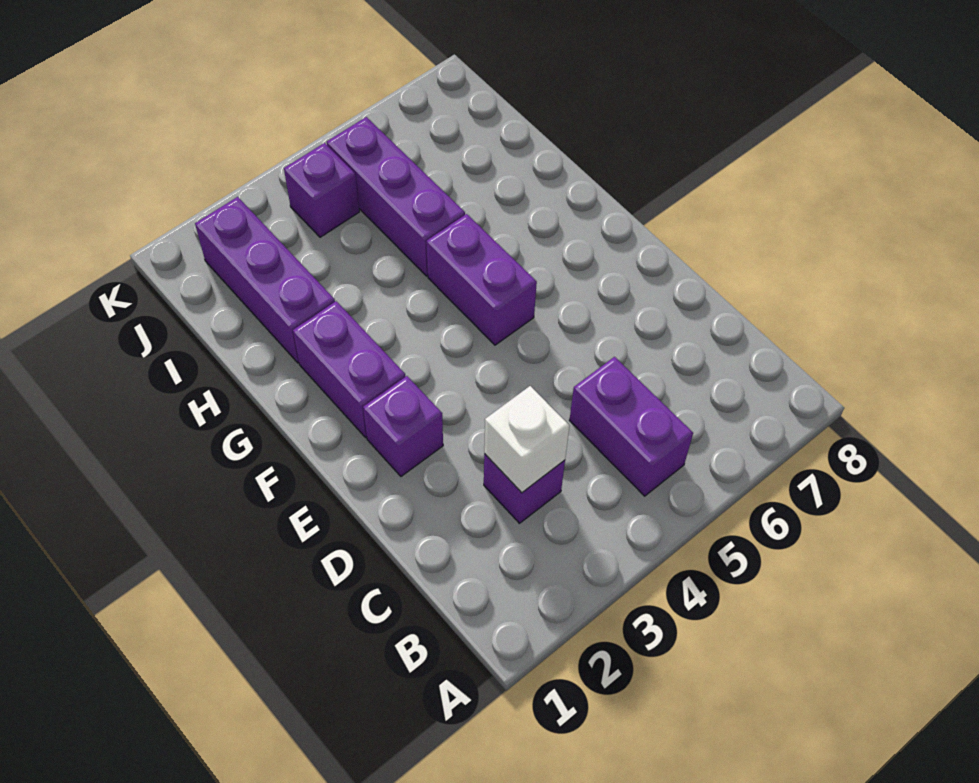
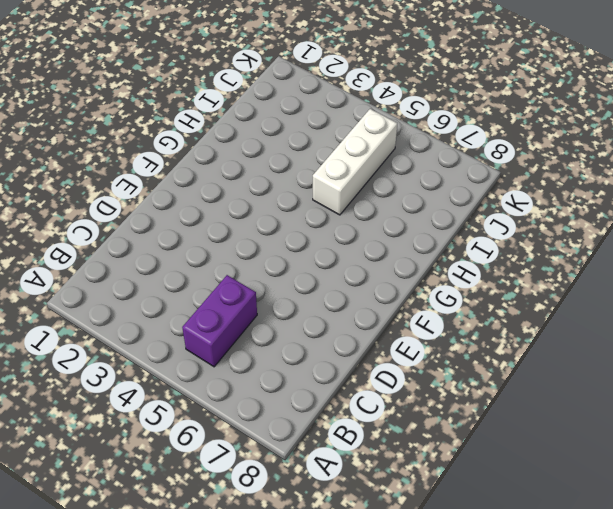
white 1x3 brick [313,109,397,215] -> purple 1x3 brick [327,117,465,276]
none -> purple 1x1 brick [484,454,565,523]
none -> purple 1x1 brick [363,376,443,476]

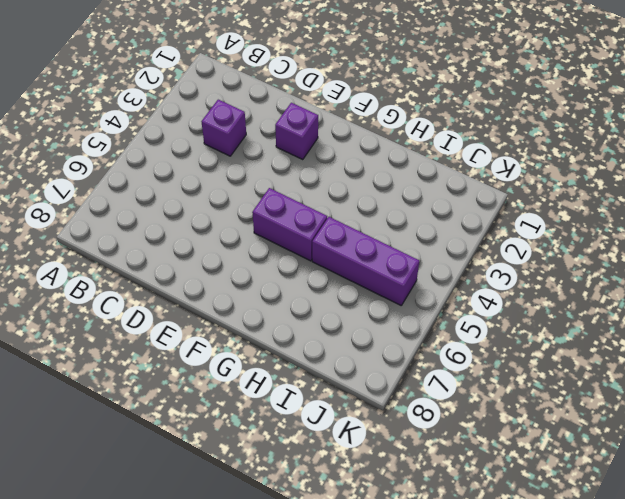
none -> purple 1x2 brick [569,357,693,496]
none -> purple 1x2 brick [293,301,405,437]

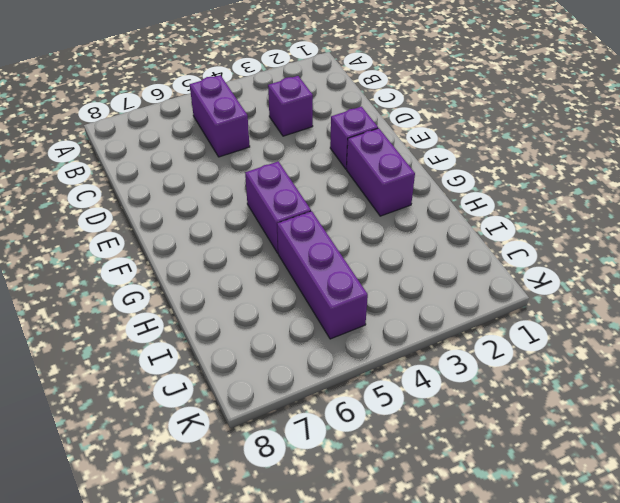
none -> purple 1x3 brick [195,197,335,363]
none -> purple 1x1 brick [284,143,359,237]

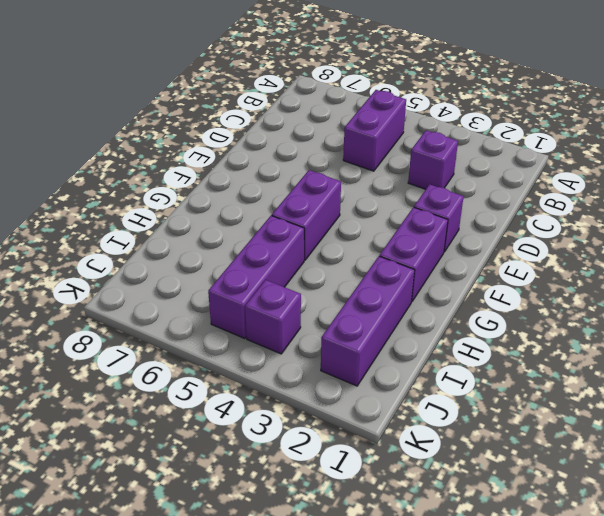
none -> white 1x1 brick [484,386,569,493]

